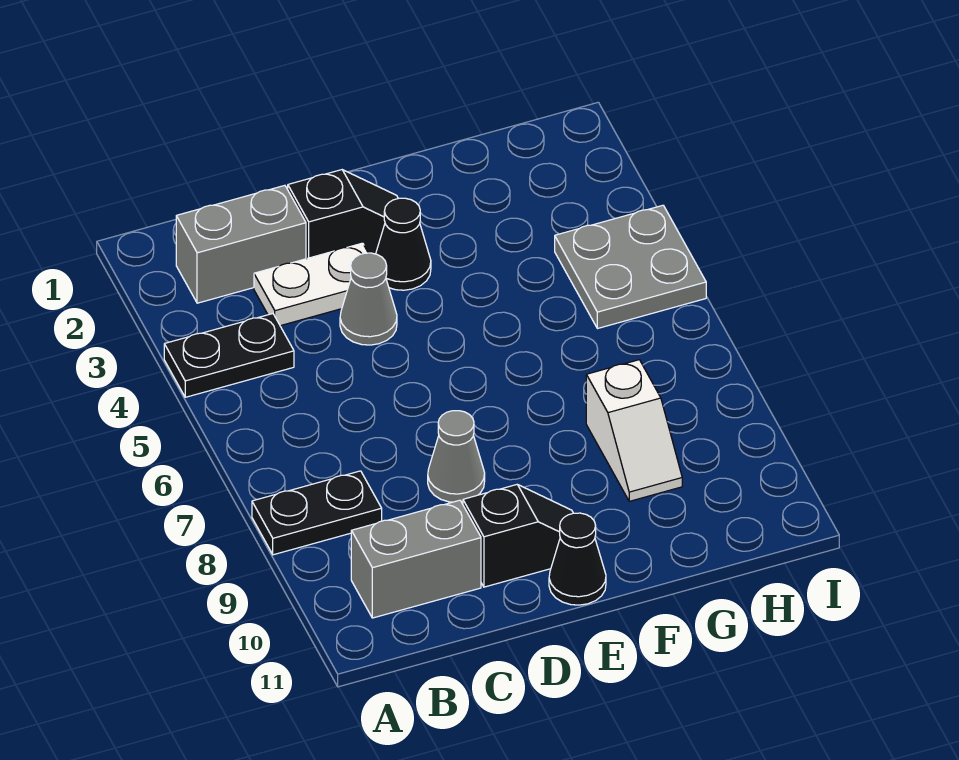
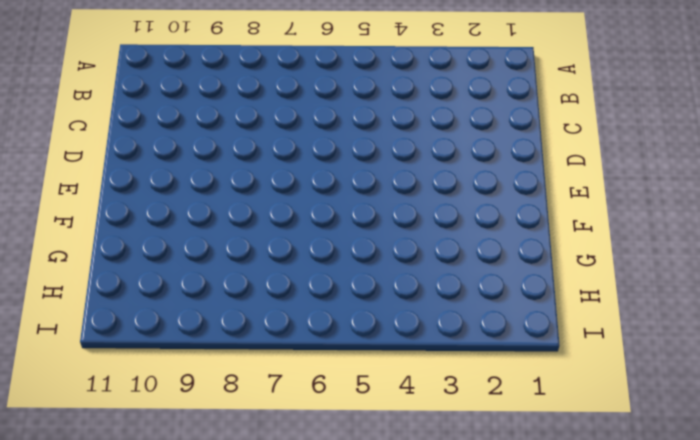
none -> black 1x2 plate [164,314,294,397]
none -> black 1x2 plate [252,471,382,555]
none -> grey 1x2 brick [176,185,306,303]

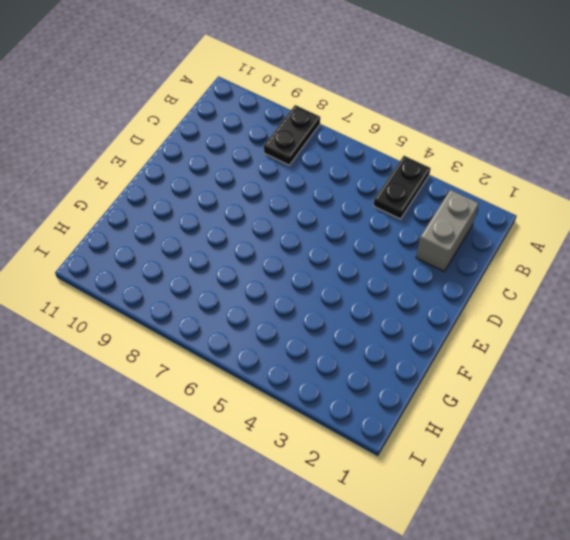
none -> grey 1x2 brick [351,500,481,618]
none -> white 1x2 plate [254,243,368,326]
none -> black 1x2 slope [288,170,398,259]

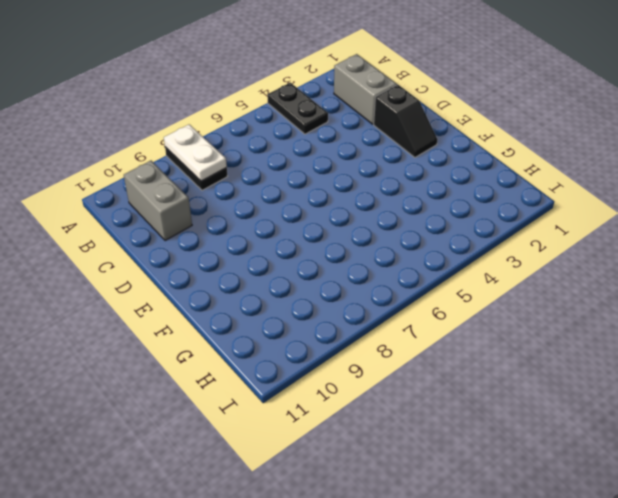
white 1x2 plate [164,125,227,181] -> white 1x2 plate moved to [254,243,368,326]
none -> grey 1x1 cone [340,253,397,345]
none -> grey 1x1 cone [428,411,485,502]
none -> black 1x2 slope [463,484,573,587]

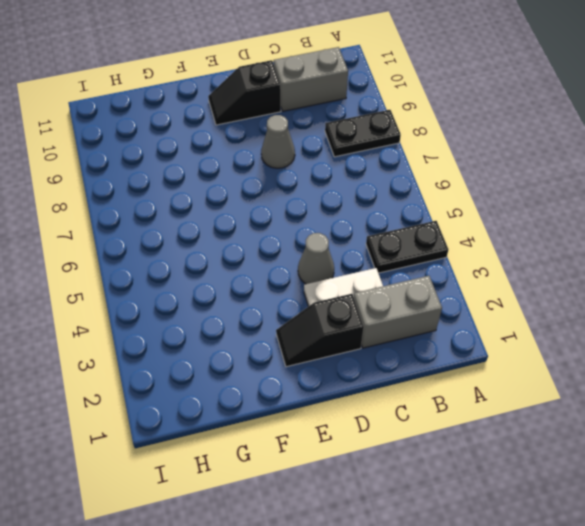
none -> black 1x1 cone [376,198,431,290]
none -> black 1x1 cone [549,513,606,605]
none -> white 1x2 slope [586,360,682,501]

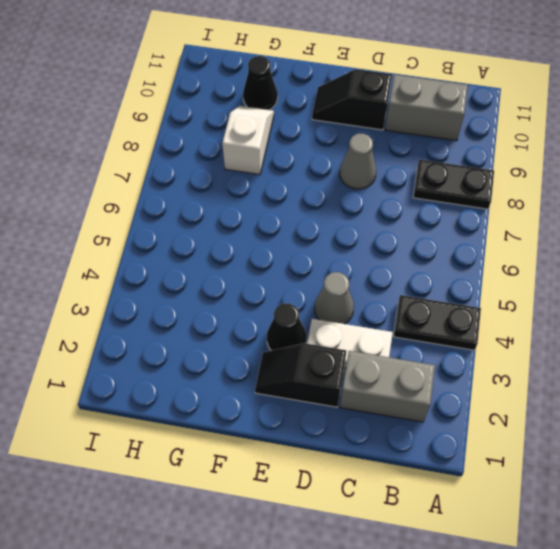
black 1x1 cone [243,56,278,110] -> black 1x1 cone moved to [549,513,606,605]
none -> grey 2x2 plate [555,205,706,329]

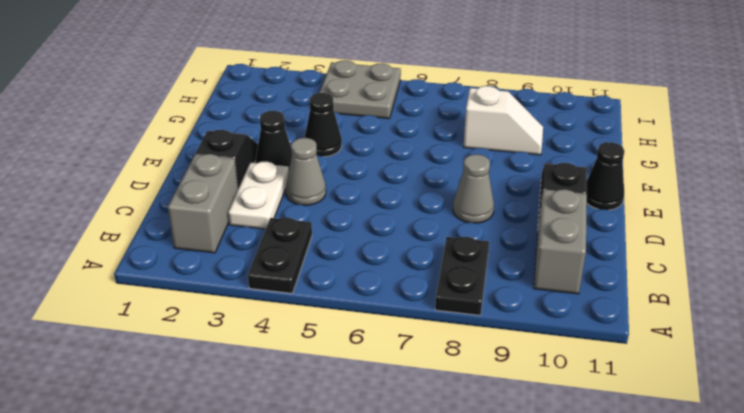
black 1x1 cone [304,93,342,157] -> none

